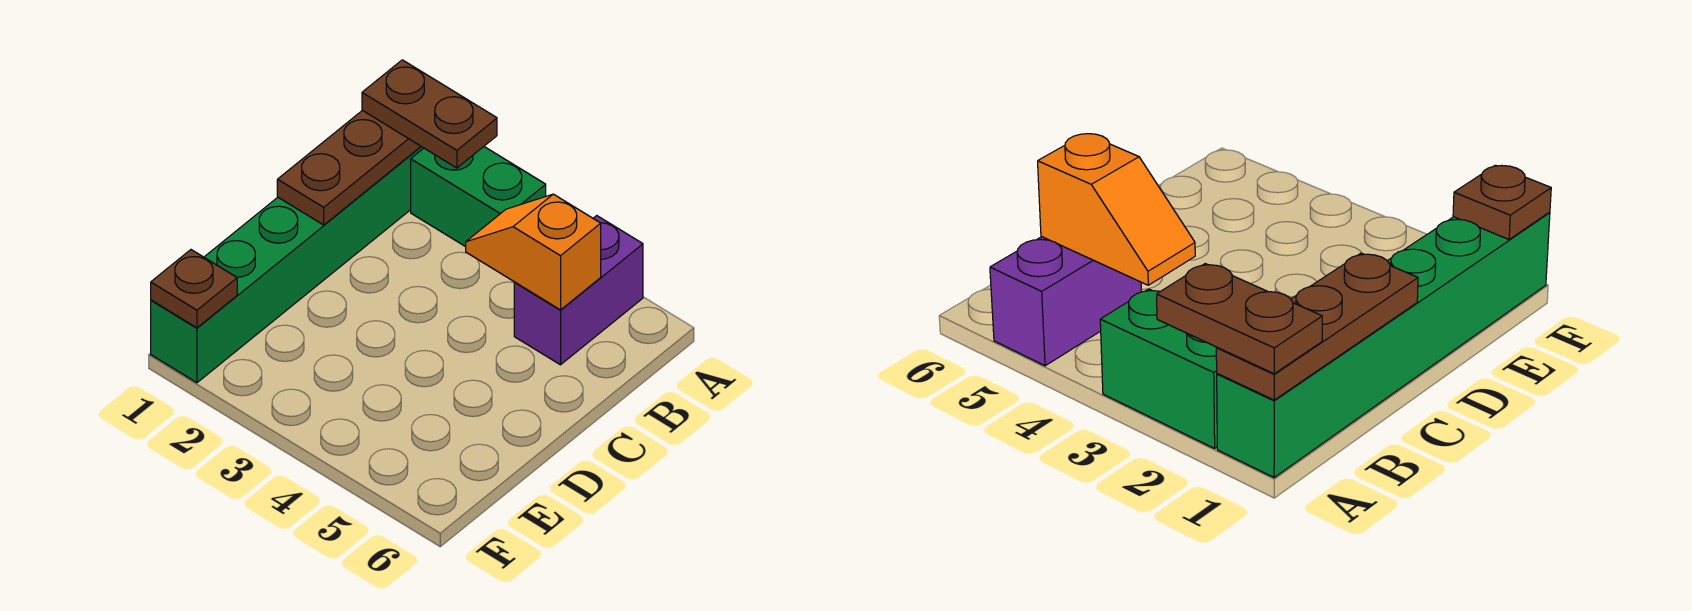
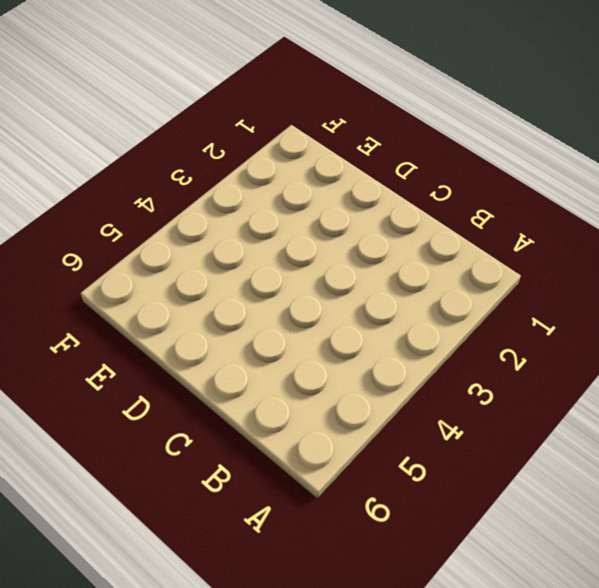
none -> green 1x6 brick [151,147,423,383]
none -> green 1x2 brick [411,147,546,247]

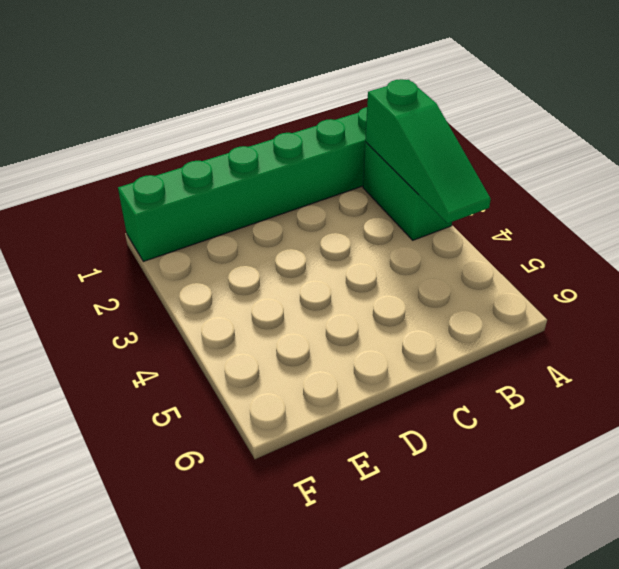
green 1x3 slope [365,79,491,223] -> none
none -> purple 1x2 brick [514,216,643,365]
none -> brown 1x3 plate [277,110,421,225]

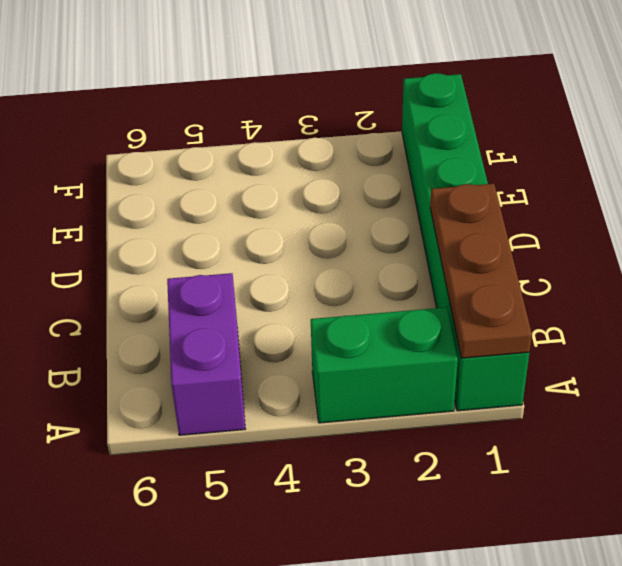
none -> orange 1x2 slope [466,194,601,310]
none -> brown 1x1 plate [151,250,237,328]

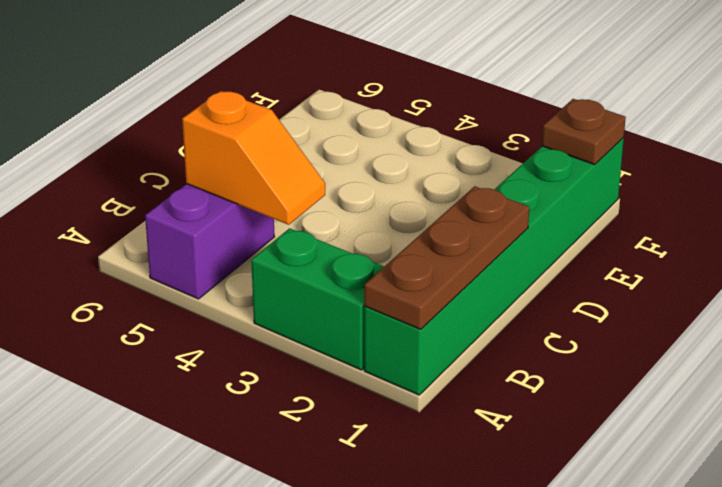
none -> brown 1x2 plate [362,60,497,168]

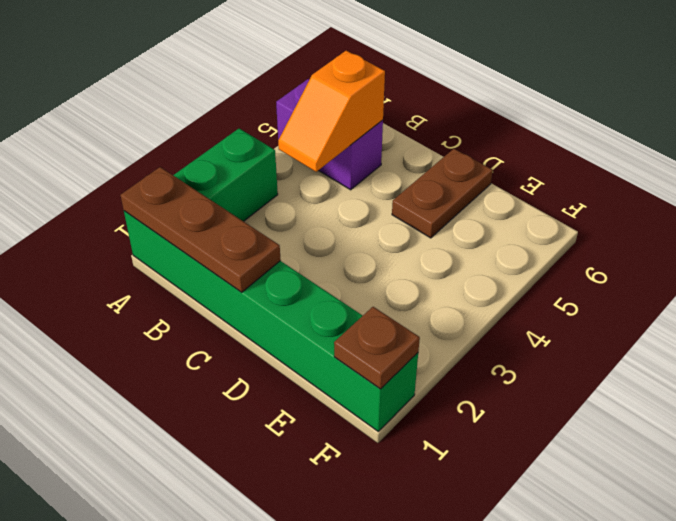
brown 1x2 plate [392,149,493,238] -> brown 1x2 plate moved to [362,60,497,168]

